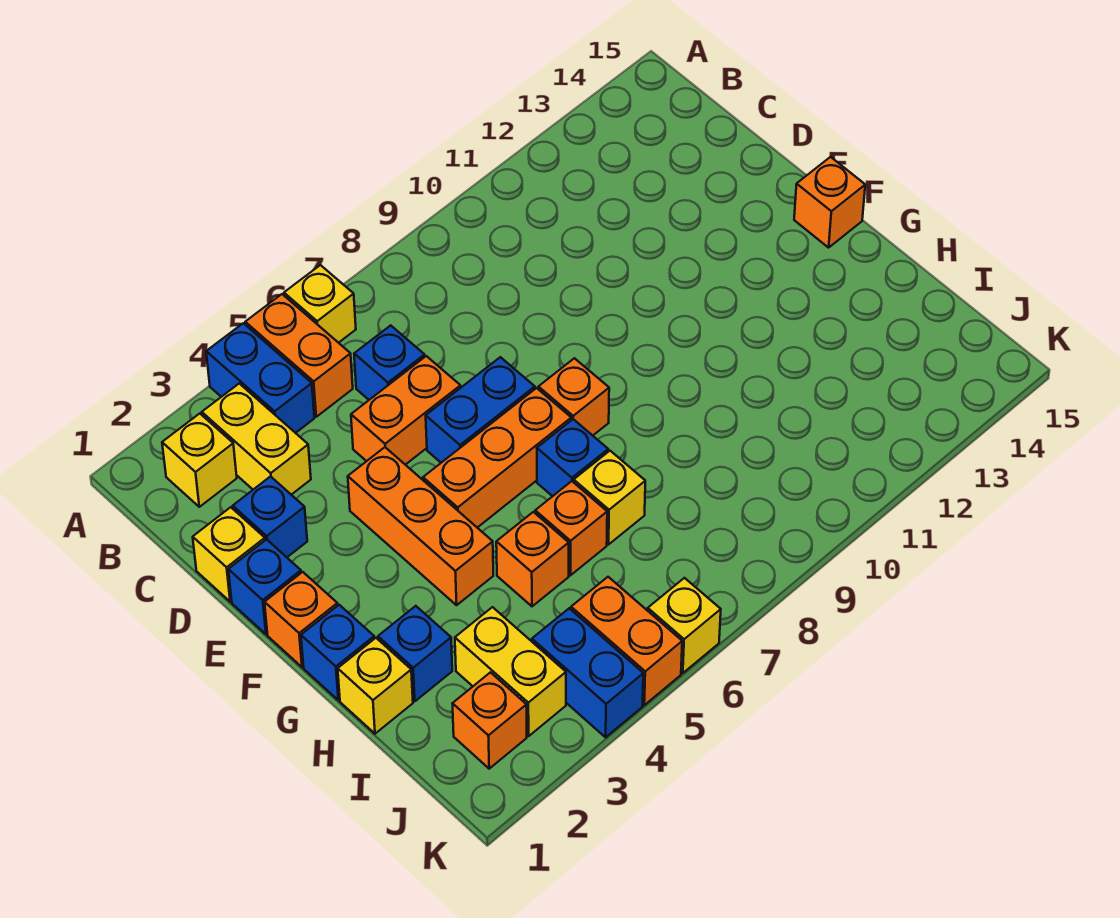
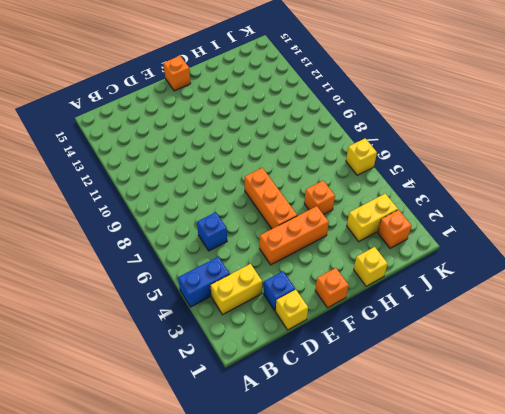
none -> orange 1x2 brick [245,294,353,417]
none -> yellow 1x1 brick [284,265,356,343]
none -> yellow 1x1 brick [162,414,237,507]

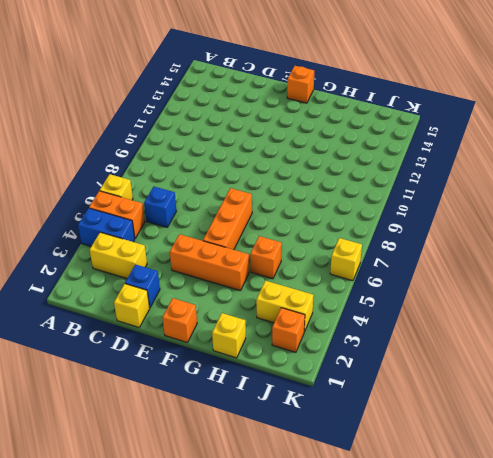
none -> yellow 1x1 brick [162,414,237,507]
none -> orange 1x2 brick [351,356,461,465]
none -> blue 1x1 brick [228,539,301,634]

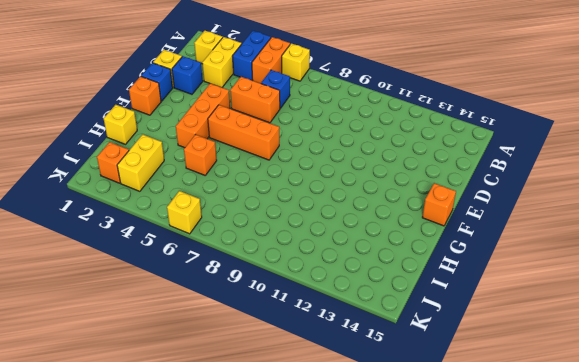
none -> blue 1x2 brick [426,357,535,463]
none -> orange 1x1 brick [538,358,609,435]
none -> blue 1x1 brick [301,605,374,700]

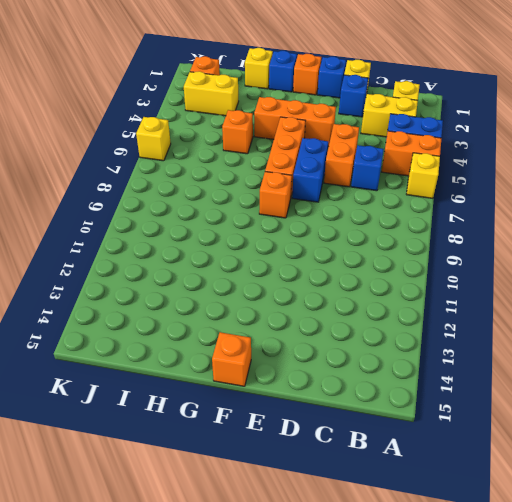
none -> blue 1x1 brick [537,419,608,496]
none -> blue 1x1 brick [378,606,452,701]
none -> orange 1x1 brick [535,481,607,575]

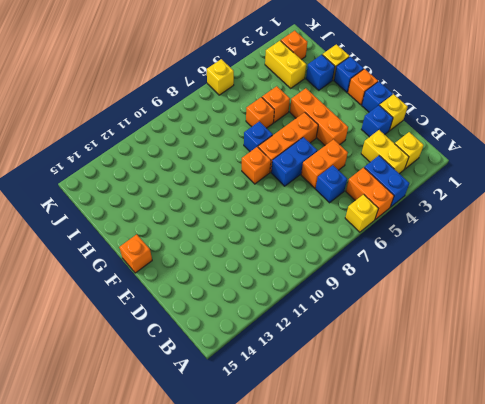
none -> yellow 1x1 brick [574,451,645,544]
none -> blue 1x2 brick [532,608,643,737]
none -> orange 1x2 brick [571,577,682,705]

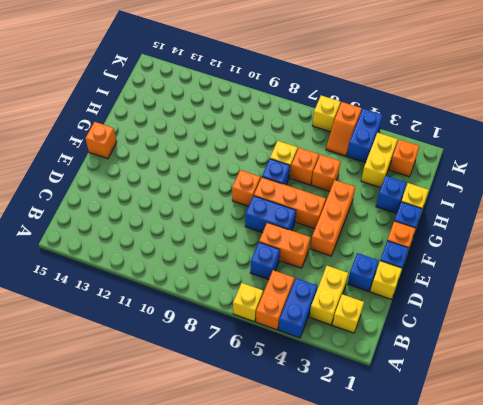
orange 1x2 slope [326,102,362,156] -> orange 1x2 brick [571,577,682,705]

